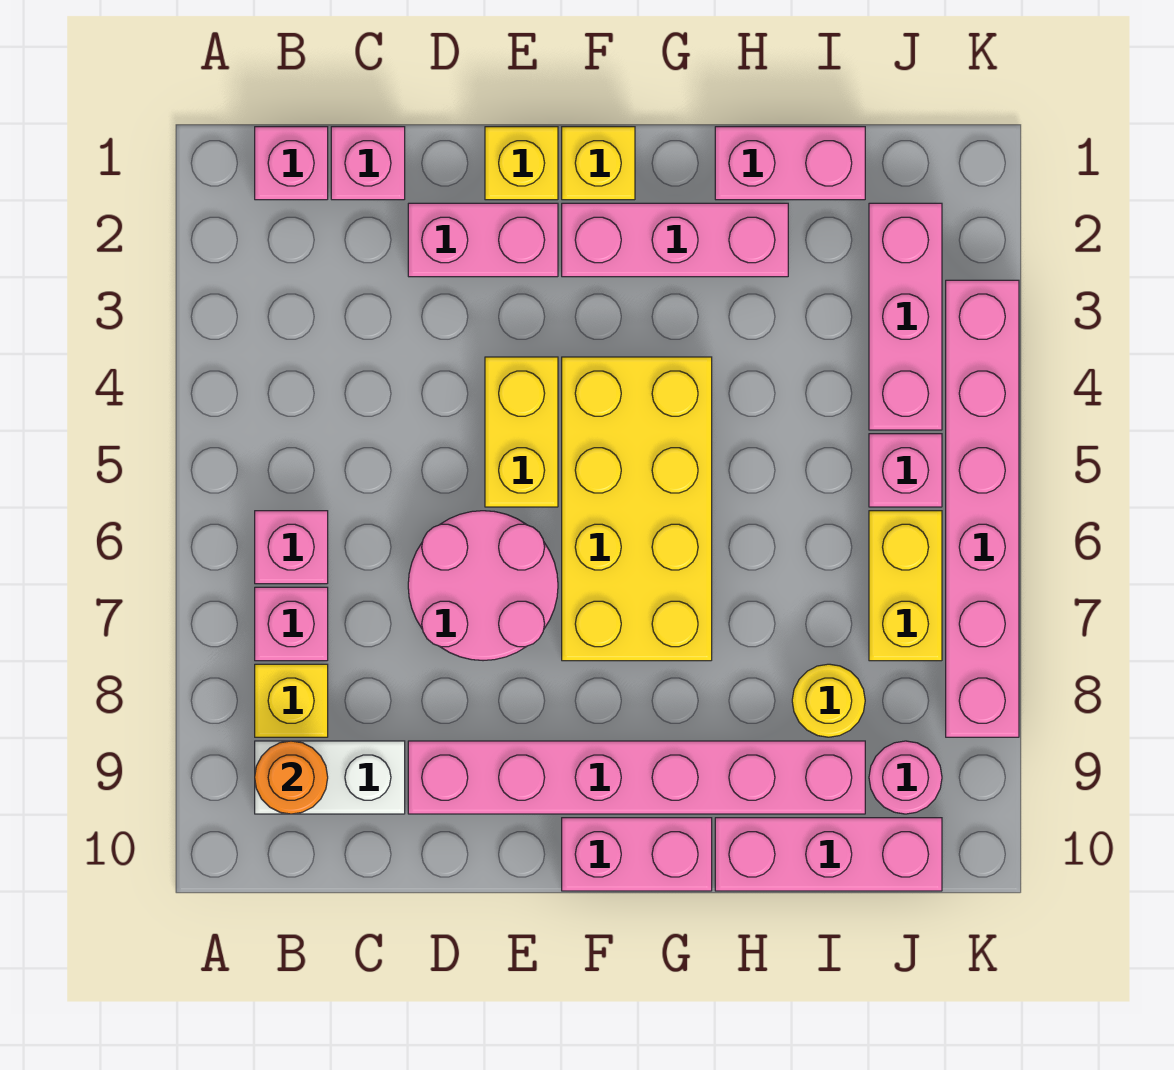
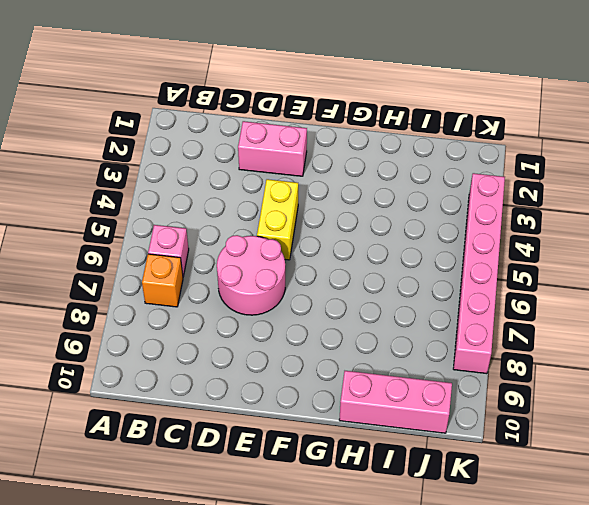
orange 1x1 brick [142,254,183,307] -> pink 1x1 brick [255,587,328,661]
none -> pink 1x1 brick [255,127,328,200]
none -> yellow 1x1 brick [255,664,328,737]
none -> white 1x2 brick [255,741,405,814]

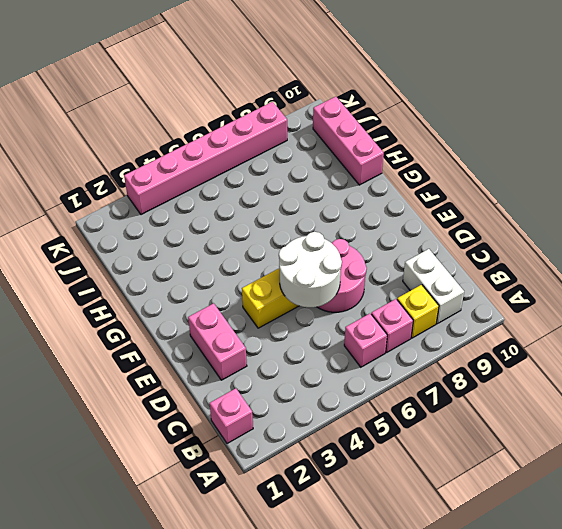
white 2x2 round brick [279,232,342,307] -> none
none -> pink 1x1 brick [331,127,405,200]
none -> pink 1x6 brick [408,741,865,814]
none -> yellow 1x1 brick [485,127,558,200]

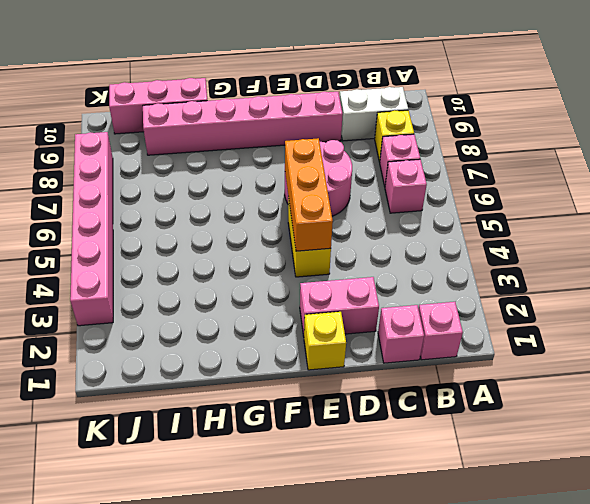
orange 1x3 brick [285,138,333,251] -> none
none -> yellow 1x1 brick [562,127,635,200]
none -> pink 1x3 brick [562,203,788,277]
none -> yellow 2x4 brick [562,357,712,661]

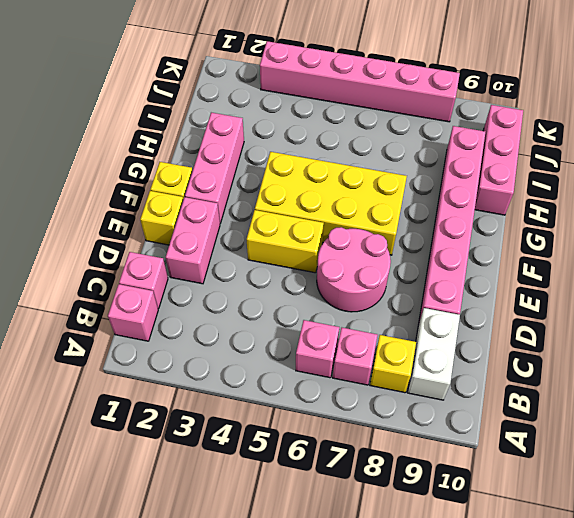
none -> pink 1x2 brick [562,818,712,891]
none -> pink 1x2 brick [715,127,865,200]
none -> yellow 1x1 round brick [792,664,865,737]

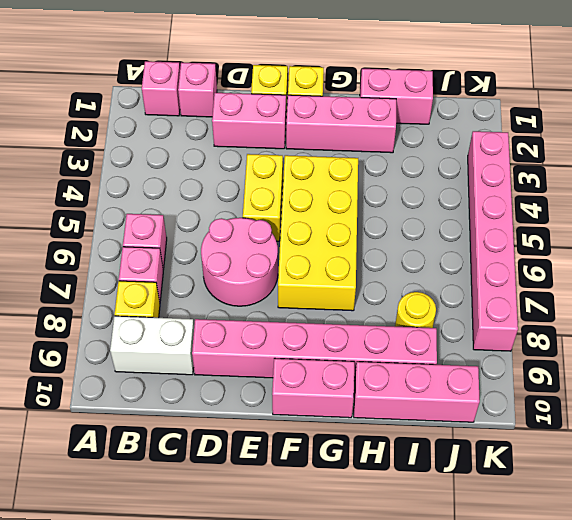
none -> pink 1x3 brick [869,203,942,430]
none -> pink 1x1 brick [869,434,942,507]
none -> yellow 1x2 brick [869,511,942,661]

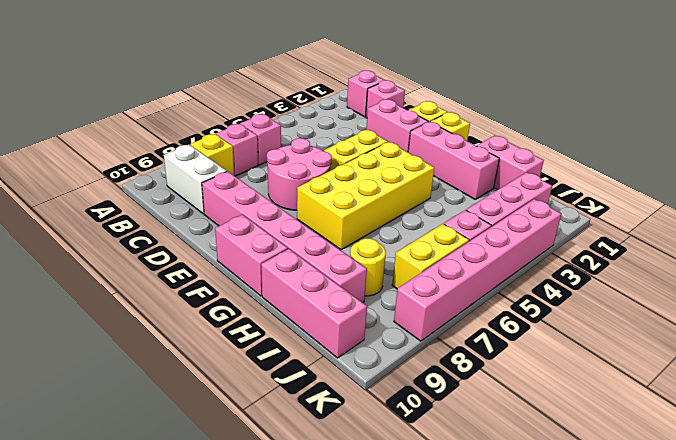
none -> pink 1x1 round brick [869,741,942,814]
none -> orange 1x1 round brick [255,741,328,814]

